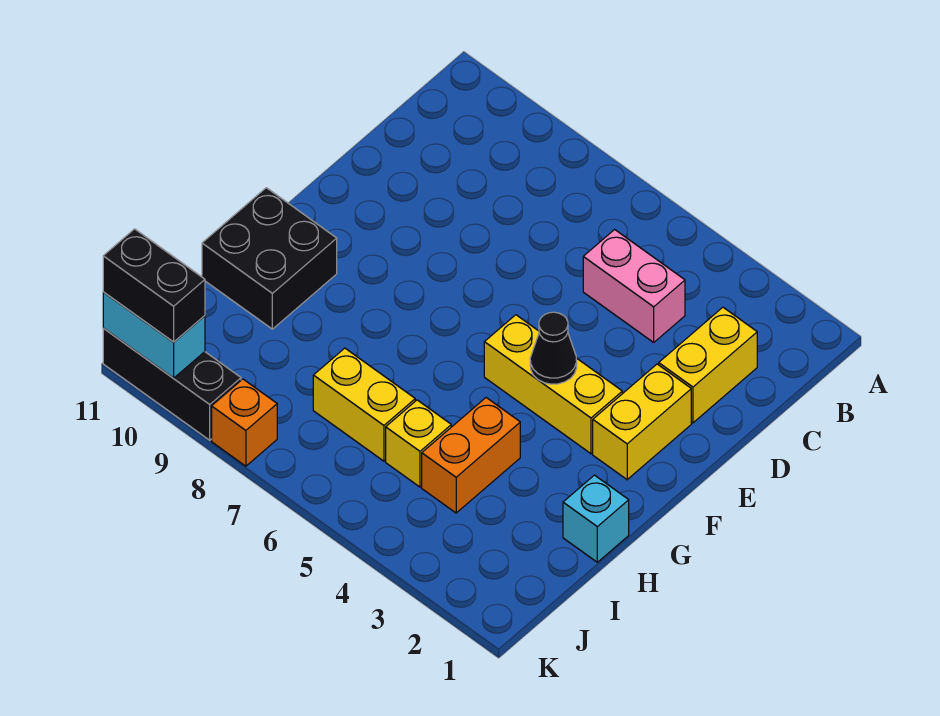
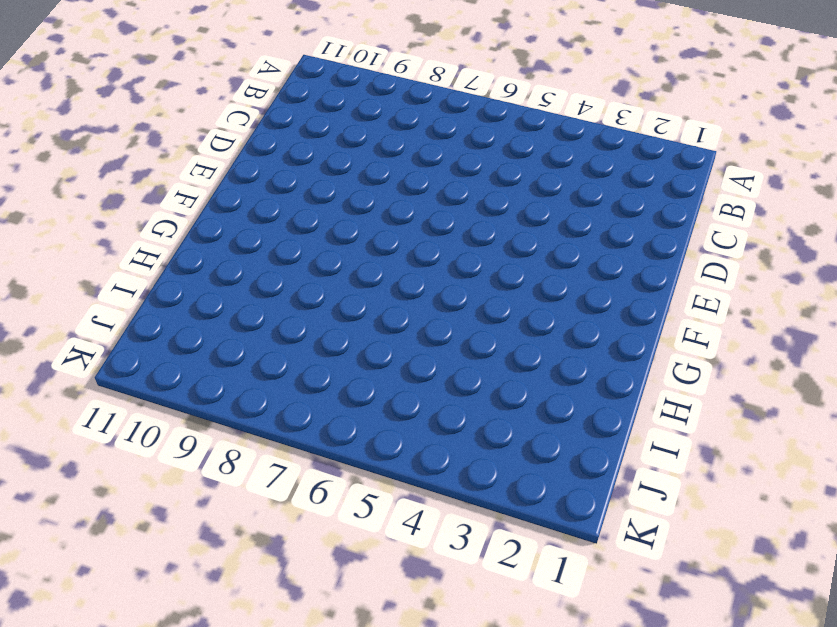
none -> yellow 1x2 brick [659,307,757,423]
none -> pink 1x2 brick [583,230,685,342]
none -> yellow 1x2 brick [593,364,691,480]

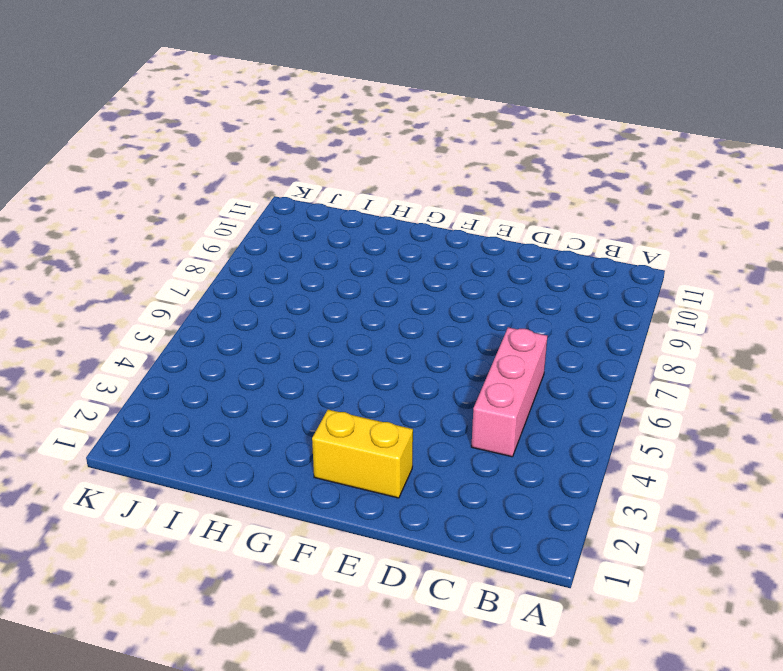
pink 1x3 brick [471,327,547,457] -> pink 1x2 brick [583,230,685,342]
none -> yellow 1x2 brick [659,307,757,423]
none -> yellow 1x3 brick [484,315,622,454]
none -> black 2x2 brick [202,188,337,329]

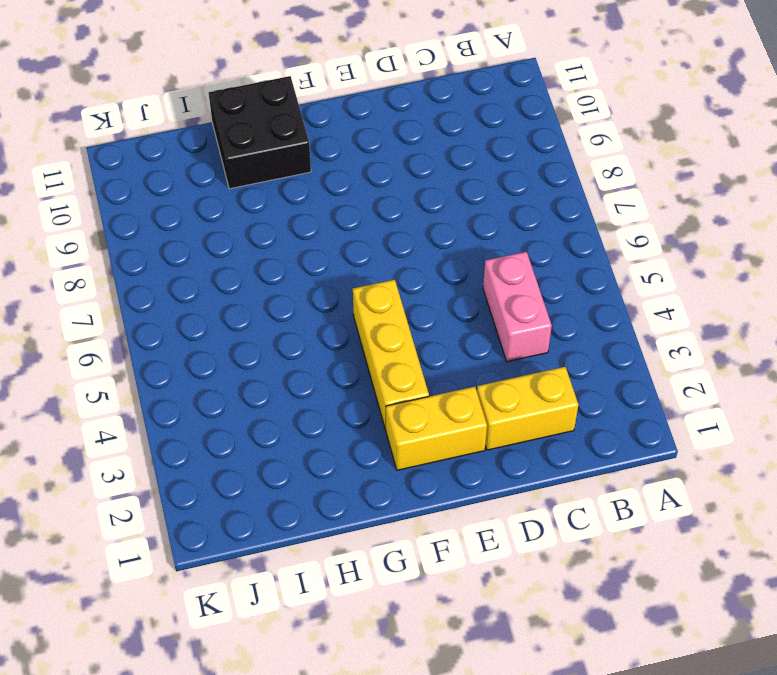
none -> cyan 1x1 brick [563,475,629,562]
none -> orange 1x2 brick [422,398,520,513]
none -> yellow 1x1 brick [386,400,451,487]

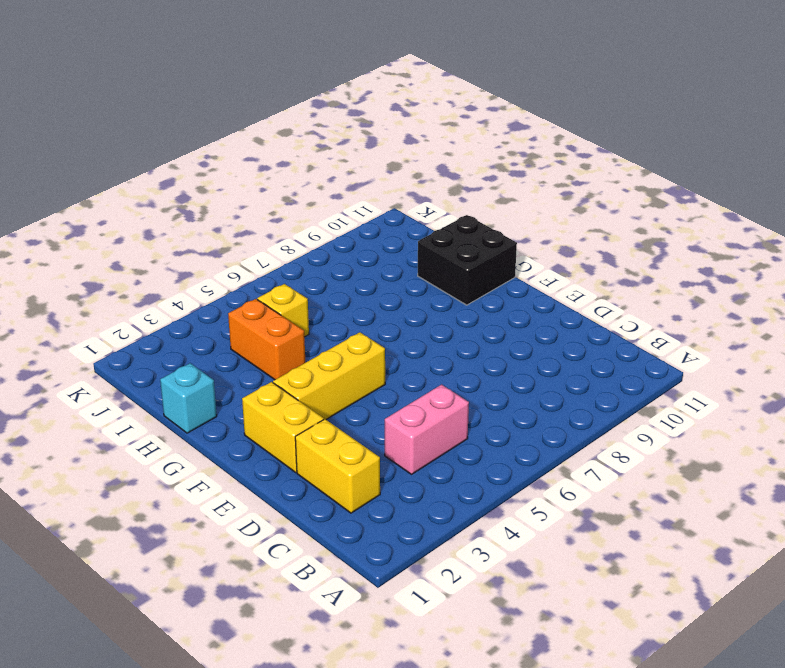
none -> yellow 1x2 brick [313,348,415,461]
none -> orange 1x1 brick [212,379,277,466]
none -> black 1x3 brick [103,328,241,440]

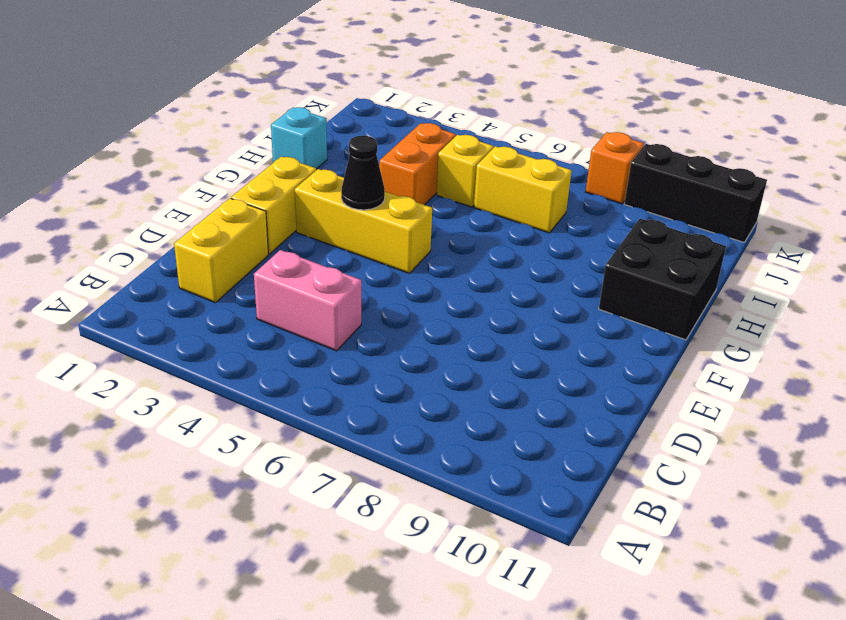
none -> cyan 1x2 brick [103,292,205,378]
none -> black 1x2 brick [103,229,205,342]

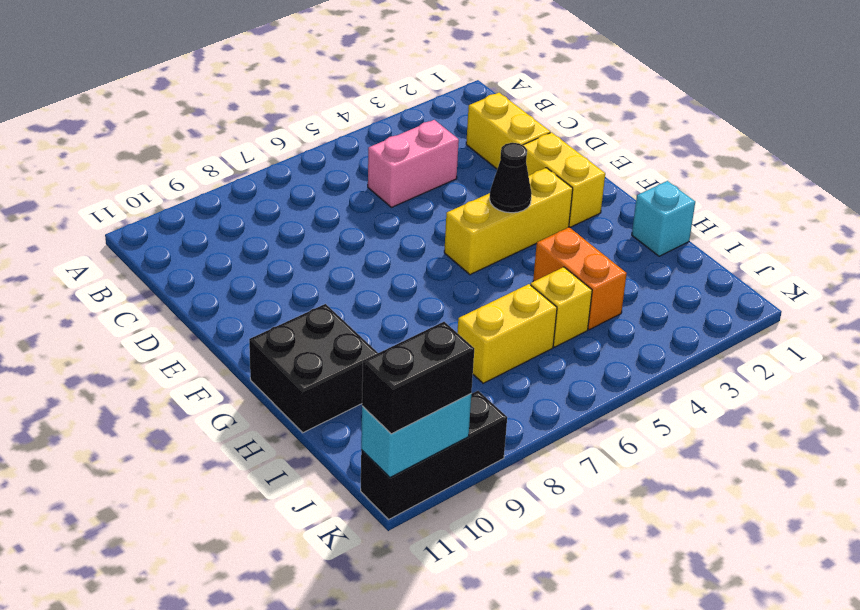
none -> orange 1x1 brick [212,379,277,466]

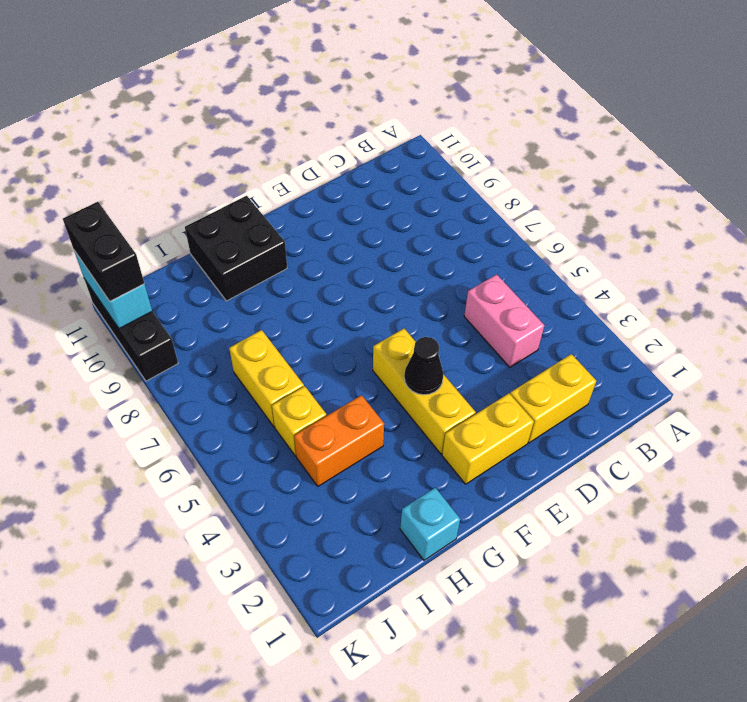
none -> orange 1x1 brick [212,379,277,466]

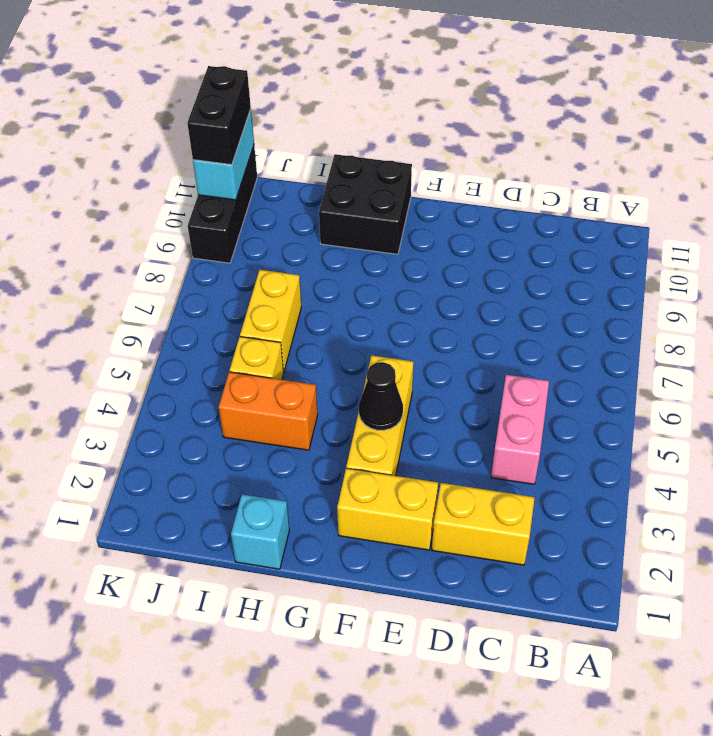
none -> orange 1x1 brick [212,379,277,466]

